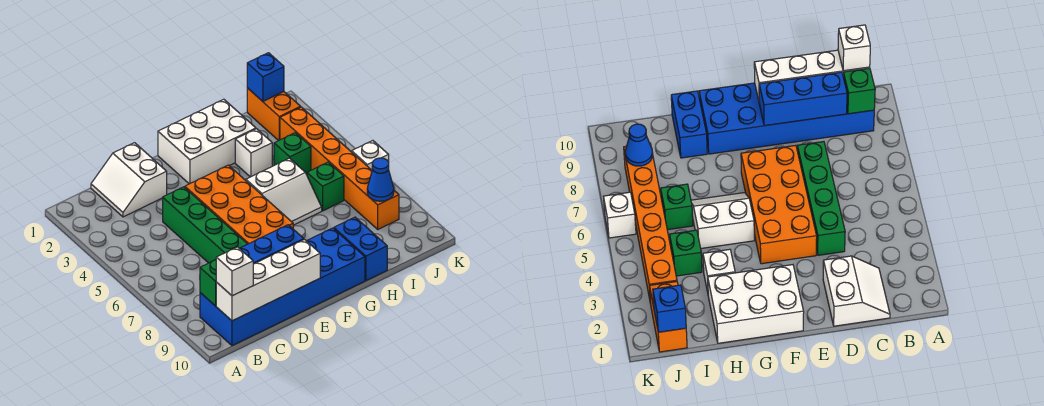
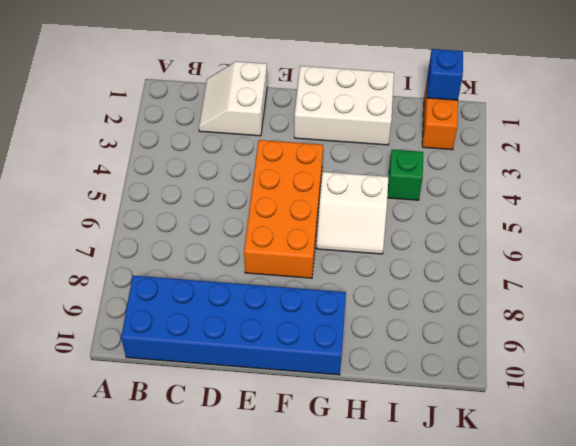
none -> green 1x4 brick [163,187,247,263]
none -> white 1x1 brick [235,129,272,177]
none -> blue 1x2 brick [334,217,387,281]

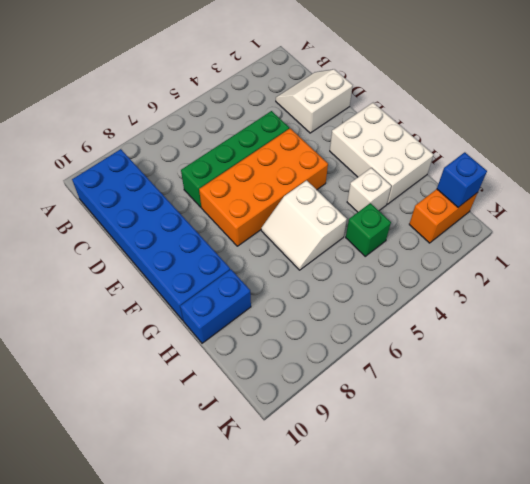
none -> green 1x1 brick [307,162,344,211]
none -> orange 1x6 brick [280,107,399,229]
none -> white 1x1 brick [352,141,389,170]

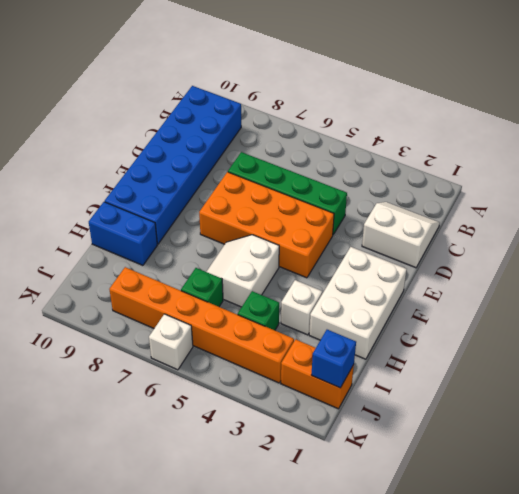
none -> green 1x1 brick [200,260,216,306]
none -> white 1x4 brick [216,240,320,321]
none -> blue 1x3 brick [240,225,304,264]

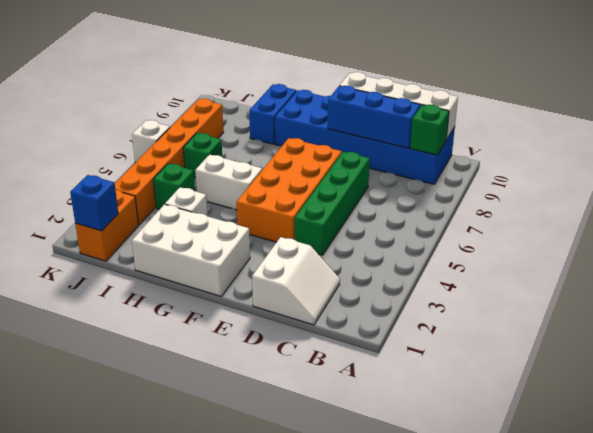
none -> blue 1x1 cone [367,158,394,201]
none -> white 1x1 brick [216,247,253,296]

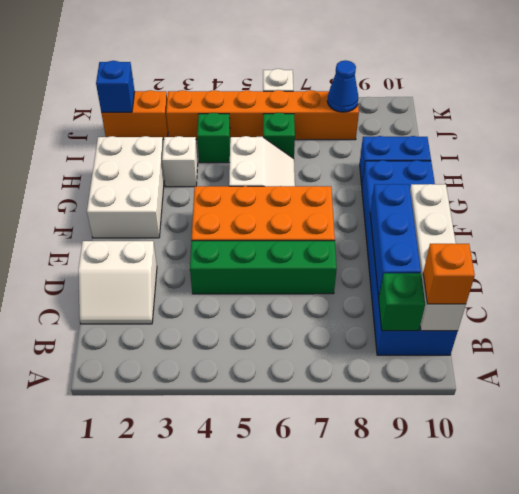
orange 1x1 brick [423,244,475,304] -> white 1x1 brick [216,247,253,296]

